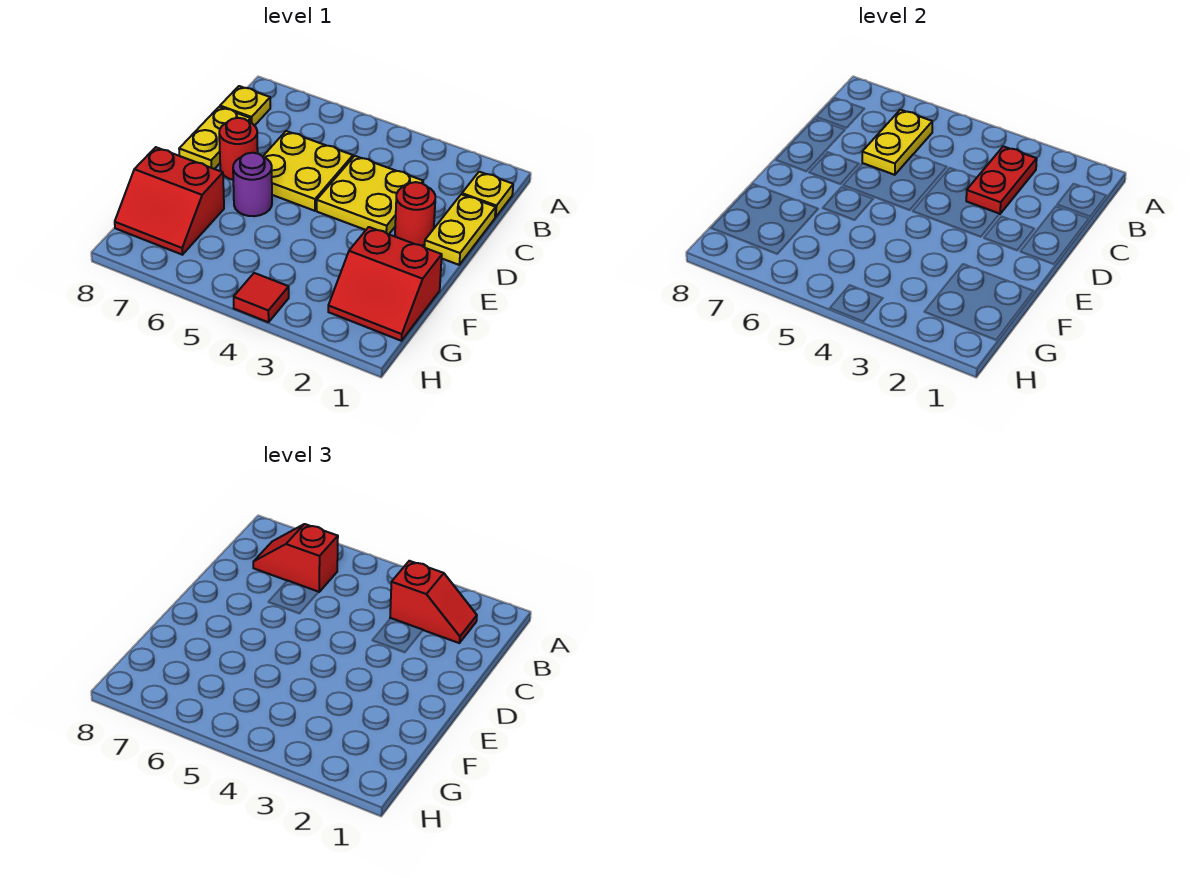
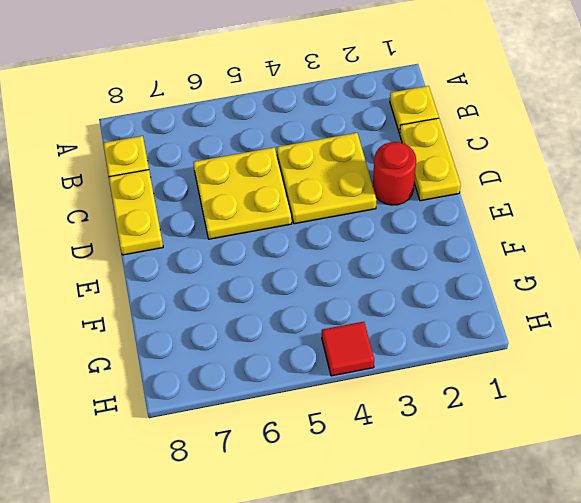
none -> red 1x1 round brick [219,118,258,180]
none -> purple 1x1 round brick [233,153,272,216]
none -> red 2x2 slope [328,227,442,341]

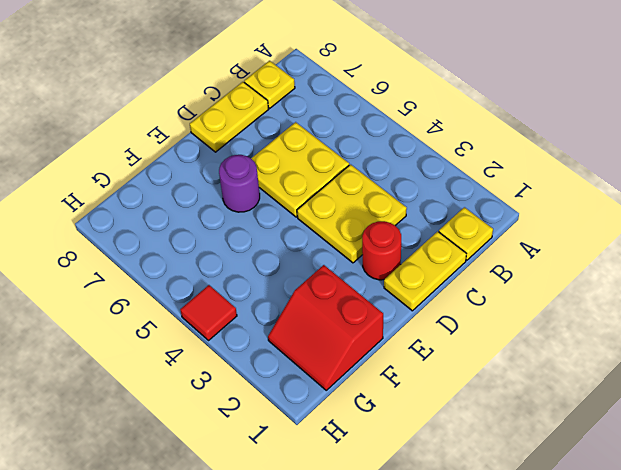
none -> red 1x1 round brick [219,118,258,180]
none -> red 2x2 slope [115,147,224,255]
none -> red 1x2 plate [966,146,1037,214]

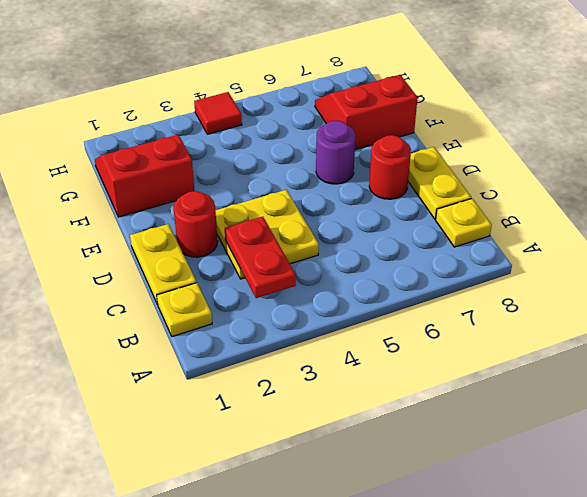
none -> yellow 2x2 plate [263,131,353,211]
none -> yellow 1x2 plate [862,110,932,175]
none -> red 1x2 slope [390,561,477,643]

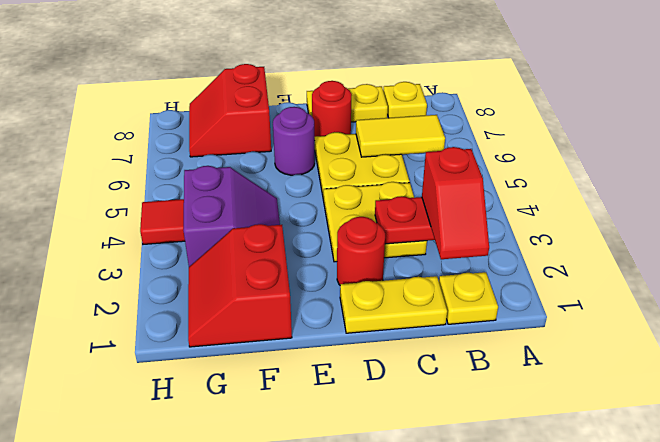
yellow 1x2 tile [356,115,445,157] -> yellow 1x2 plate [862,110,932,175]
purple 2x2 slope [183,166,280,267] -> none
none -> red 1x2 slope [253,524,338,592]

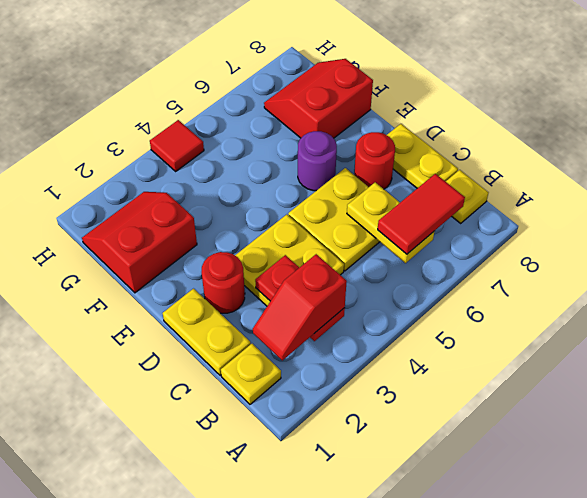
red 1x2 tile [378,174,465,254] -> red 1x2 slope [253,524,338,592]

